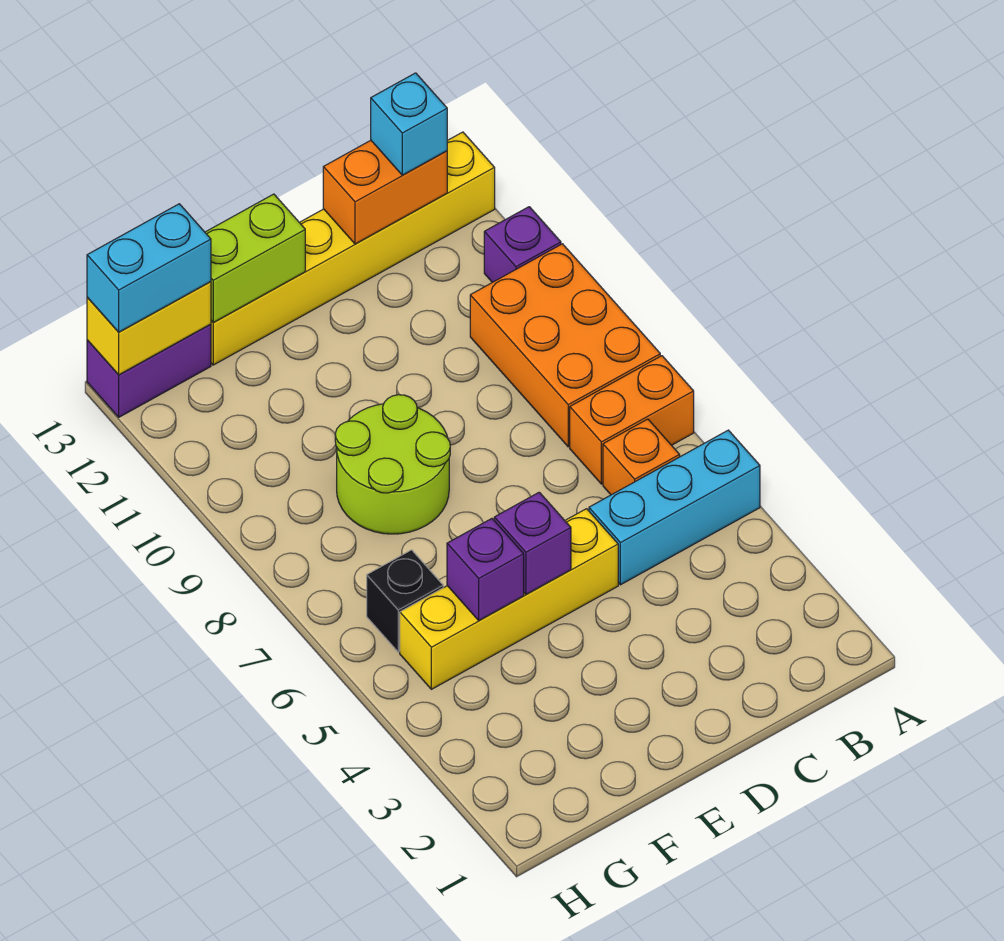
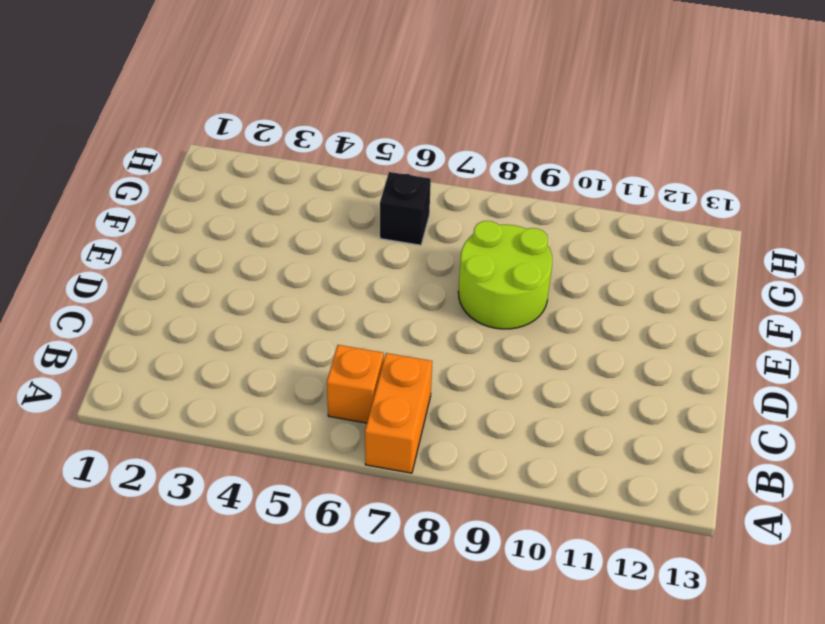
none -> cyan 1x3 brick [589,430,760,585]
none -> orange 2x3 brick [470,244,660,447]
none -> purple 1x1 brick [484,207,561,282]

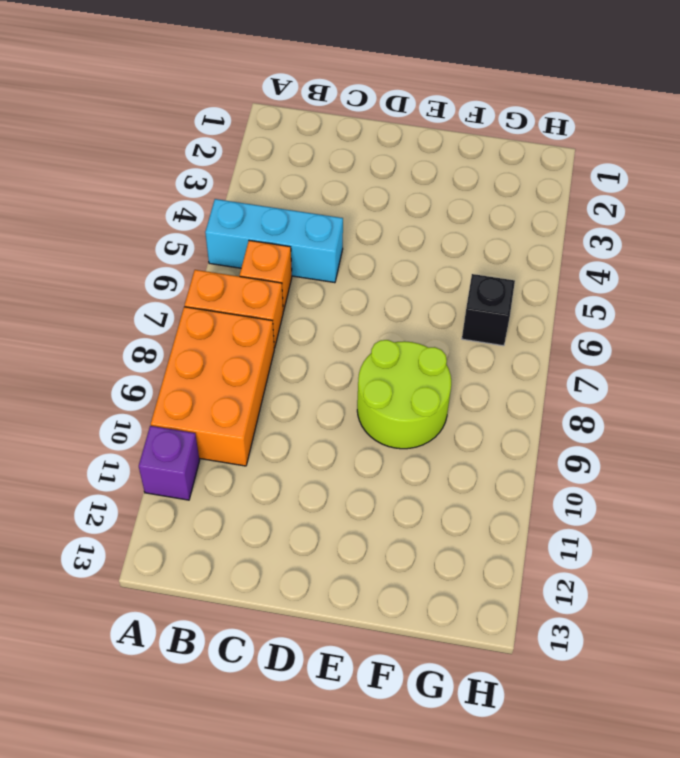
none -> yellow 1x6 brick [211,132,495,365]
none -> yellow 1x4 brick [400,509,618,689]
none -> purple 1x2 brick [87,324,211,417]

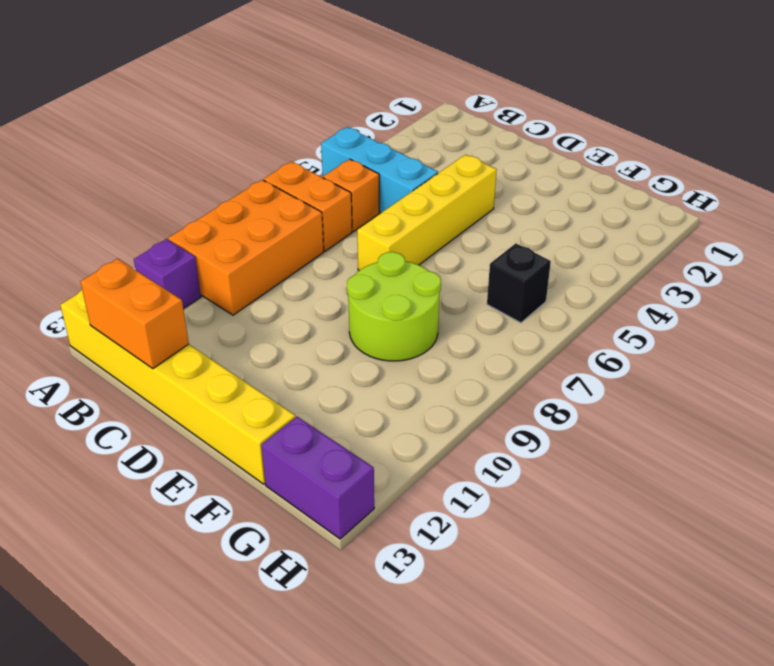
yellow 1x4 brick [357,155,497,270] -> yellow 1x4 brick turned to [400,509,618,689]
none -> purple 1x1 brick [494,492,571,595]
none -> lime 1x2 brick [205,194,305,323]
none -> purple 1x1 brick [447,519,524,621]

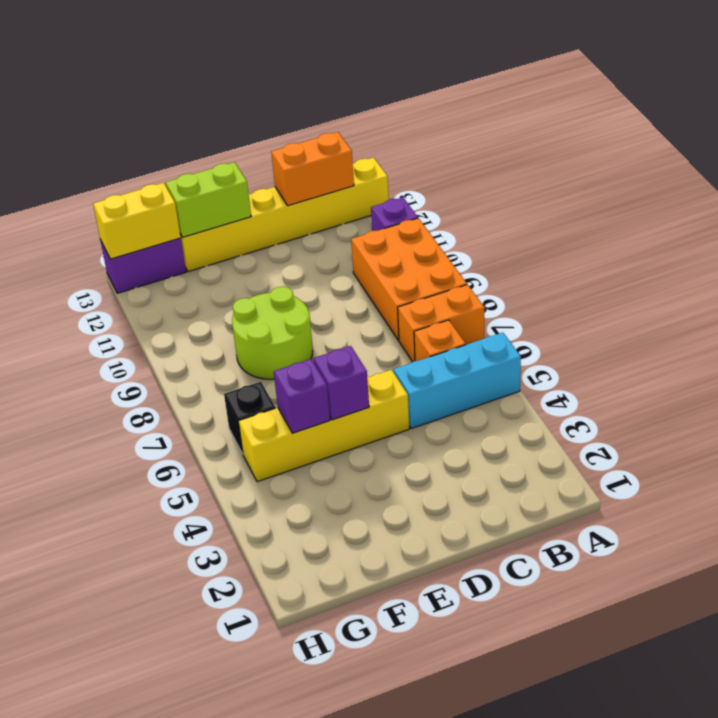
none -> cyan 1x1 brick [371,73,447,175]
none -> cyan 1x2 brick [87,204,211,332]

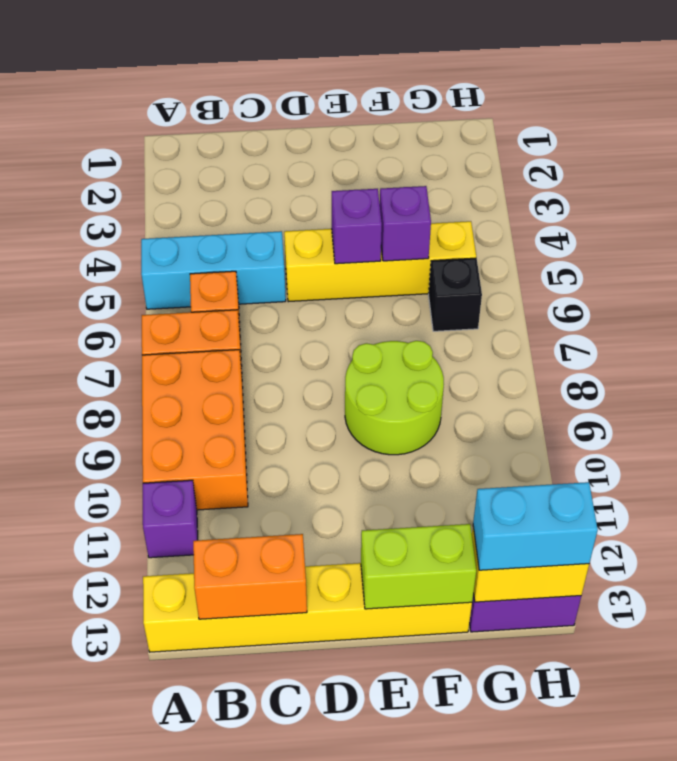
none -> cyan 1x1 brick [371,73,447,175]

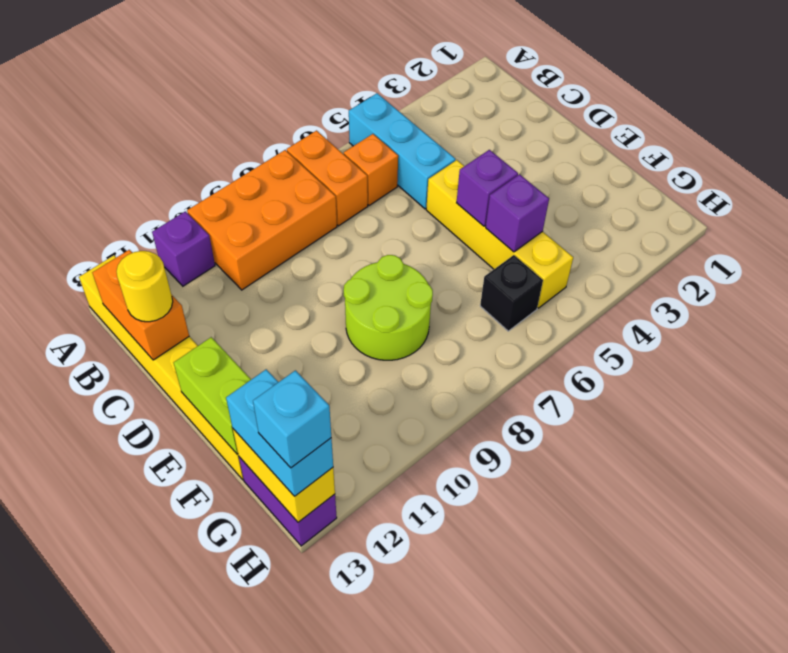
yellow 1x1 round brick [117,251,173,322] -> none
cyan 1x1 brick [253,370,331,468] -> cyan 1x1 brick moved to [371,73,447,175]

